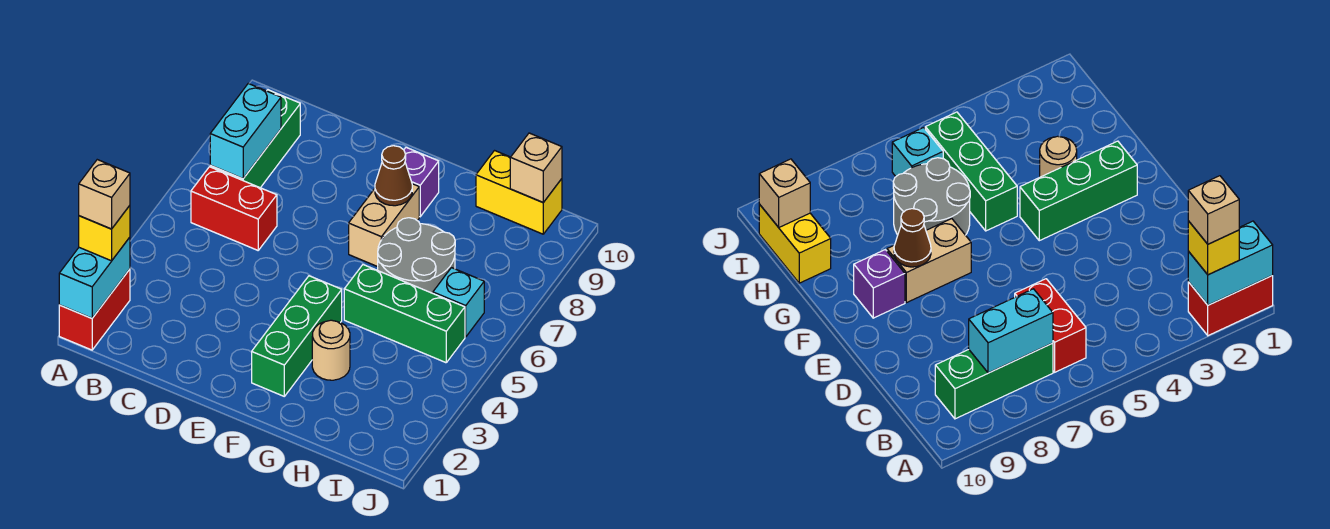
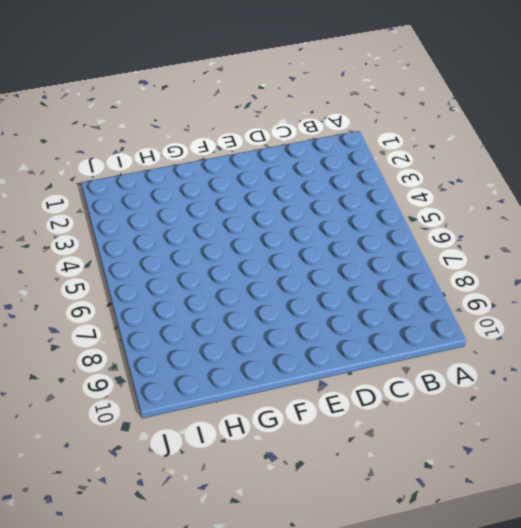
none -> red 1x2 brick [59,269,130,350]
none -> red 1x2 brick [191,167,277,250]
none -> green 1x3 brick [210,90,300,188]

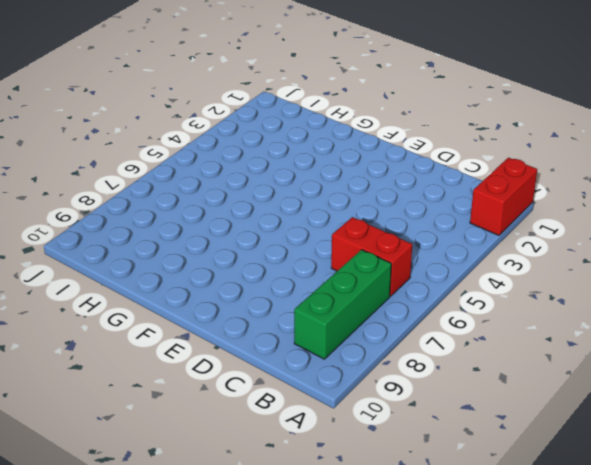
none -> green 1x3 brick [252,276,342,396]
none -> tan 1x2 brick [349,184,419,267]
none -> purple 1x1 brick [404,147,439,217]

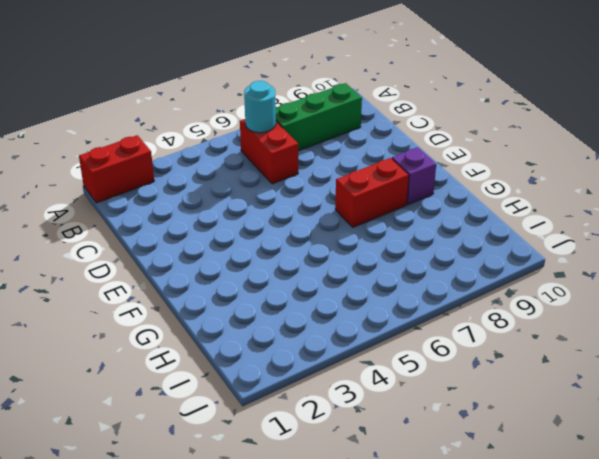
cyan 1x1 round brick [244,81,276,133] -> none
red 1x2 brick [335,158,409,227] -> tan 1x2 brick [349,184,419,267]
none -> green 1x3 brick [252,276,342,396]
none -> tan 1x1 round brick [312,320,350,380]
none -> green 1x3 brick [344,265,465,363]

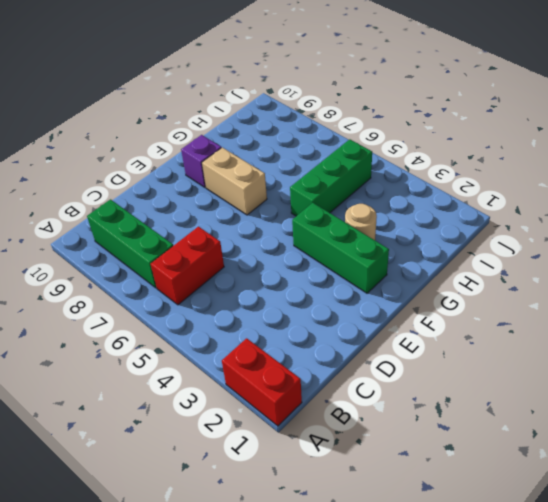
none -> grey 2x2 round brick [378,218,455,293]
none -> yellow 1x2 brick [476,151,562,234]
none -> cyan 1x1 brick [433,268,484,337]

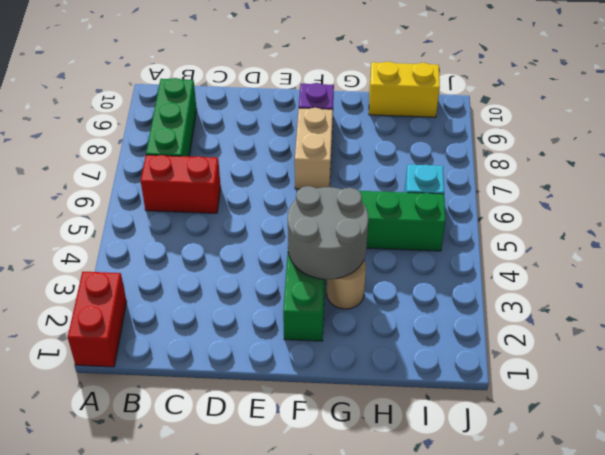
grey 2x2 round brick [288,186,368,279] -> grey 2x2 round brick moved to [378,218,455,293]
none -> cyan 1x2 brick [59,237,130,318]
none -> cyan 1x2 brick [210,84,281,179]
none -> brown 1x1 cone [375,146,412,206]

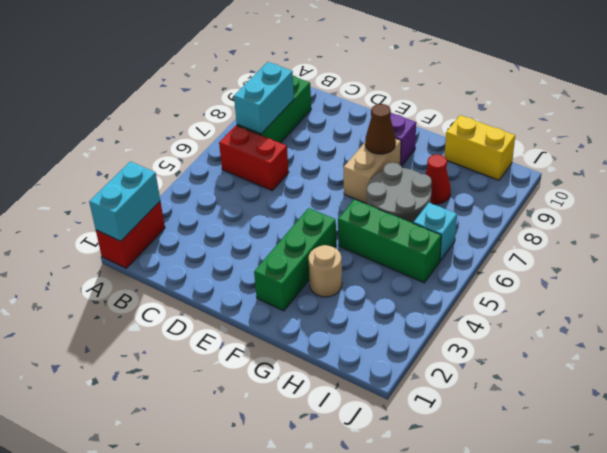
red 1x1 cone [425,154,451,204] -> none
none -> tan 1x1 brick [510,133,562,202]
none -> yellow 1x1 brick [79,206,130,261]
none -> tan 1x1 brick [79,160,130,229]

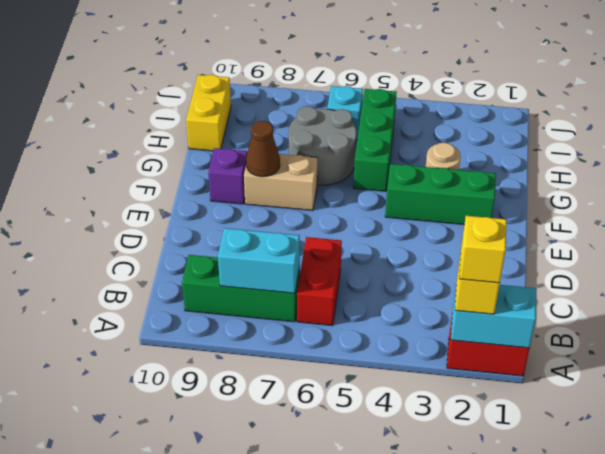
yellow 1x1 brick [459,216,507,283] -> tan 1x1 brick [79,160,130,229]
none -> tan 1x1 brick [510,133,562,202]

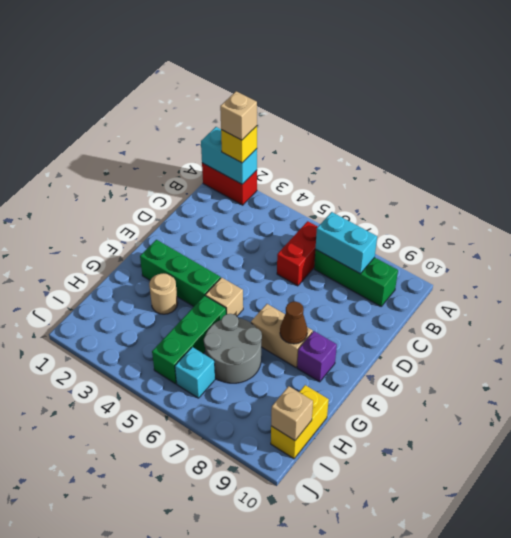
tan 1x1 brick [205,277,243,316] -> none

